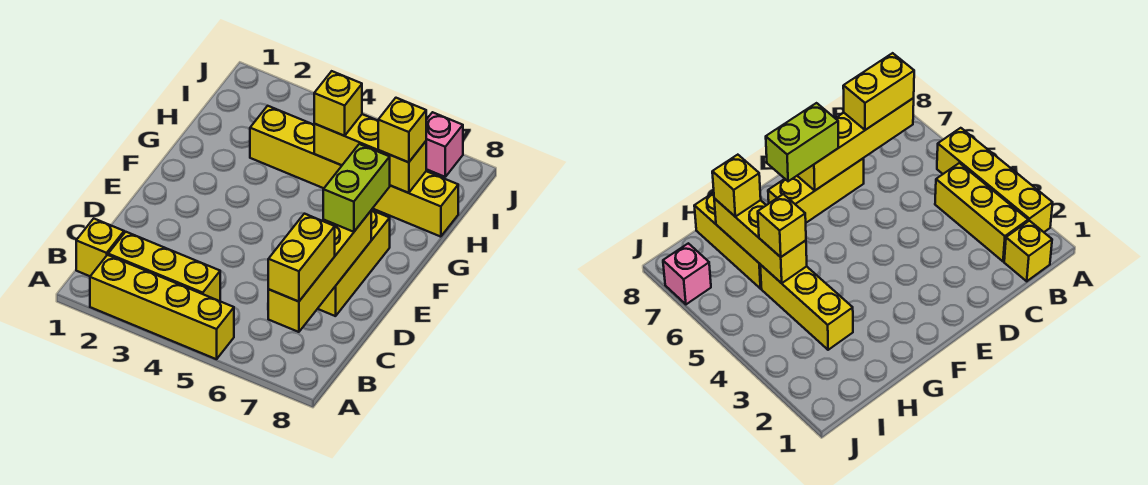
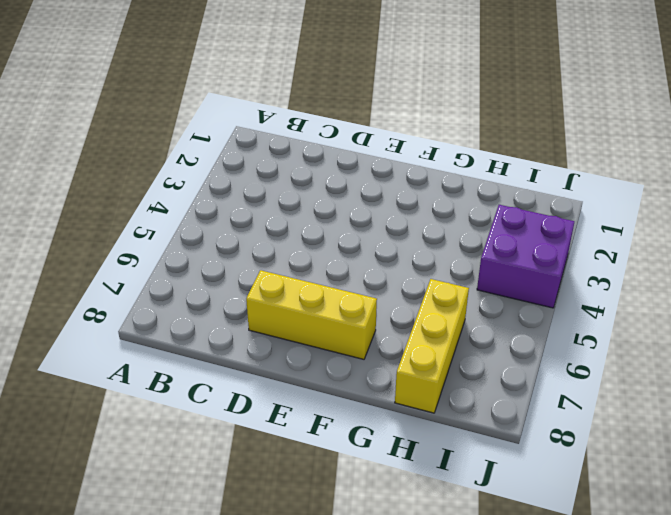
purple 2x2 brick [477,205,574,308] -> none
none -> yellow 1x4 brick [90,255,234,359]
none -> yellow 1x1 brick [76,219,124,276]
none -> yellow 1x3 brick [108,232,220,301]

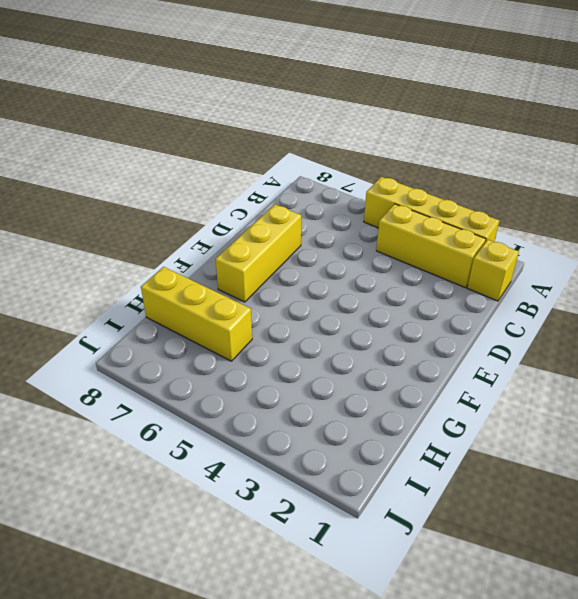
none -> yellow 1x3 brick [250,106,342,188]
none -> pink 1x1 brick [426,112,463,177]
none -> yellow 1x4 brick [268,211,371,332]

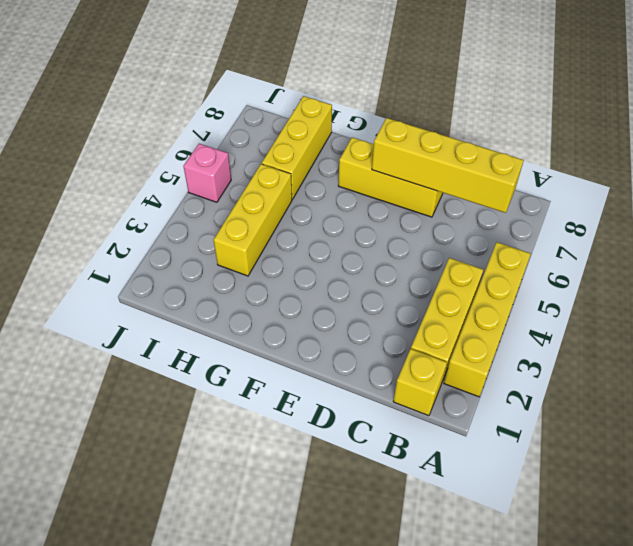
pink 1x1 brick [183,144,231,202] -> pink 1x1 brick moved to [426,112,463,177]
none -> yellow 1x3 brick [314,114,426,193]
none -> yellow 1x2 brick [268,214,335,302]
none -> lime 1x2 brick [323,144,390,232]

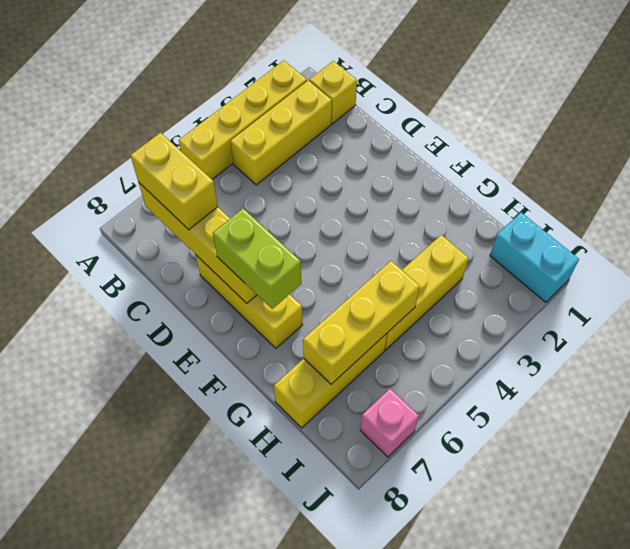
cyan 1x2 brick [490,212,579,302] -> none
none -> yellow 1x1 brick [314,71,362,136]
none -> yellow 1x1 brick [378,98,426,162]

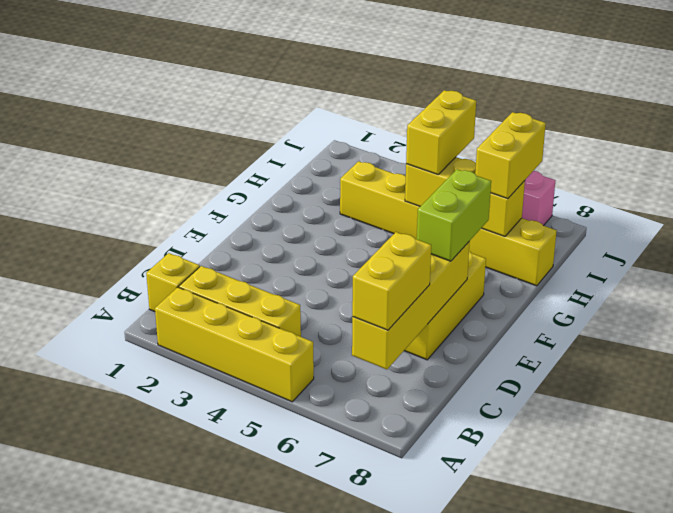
yellow 1x2 brick [406,90,476,174] -> yellow 1x1 brick [314,71,362,136]
yellow 1x2 brick [475,112,546,199] -> yellow 1x1 brick [378,98,426,162]

